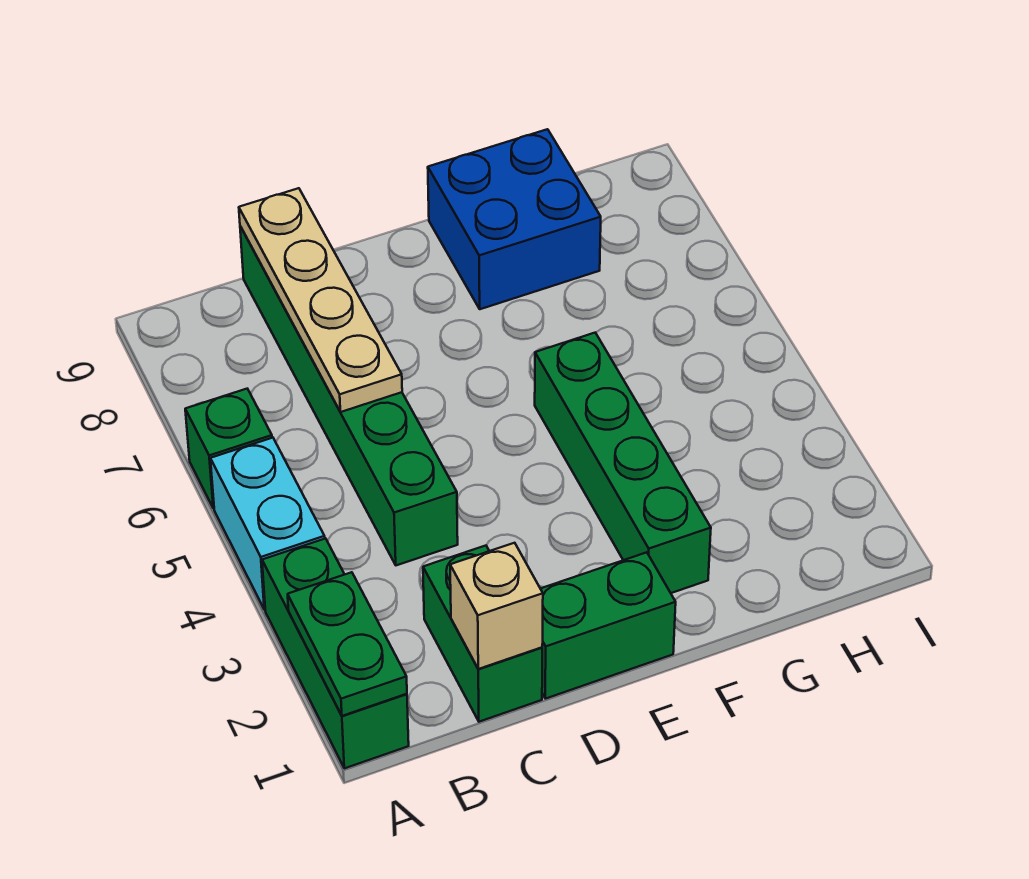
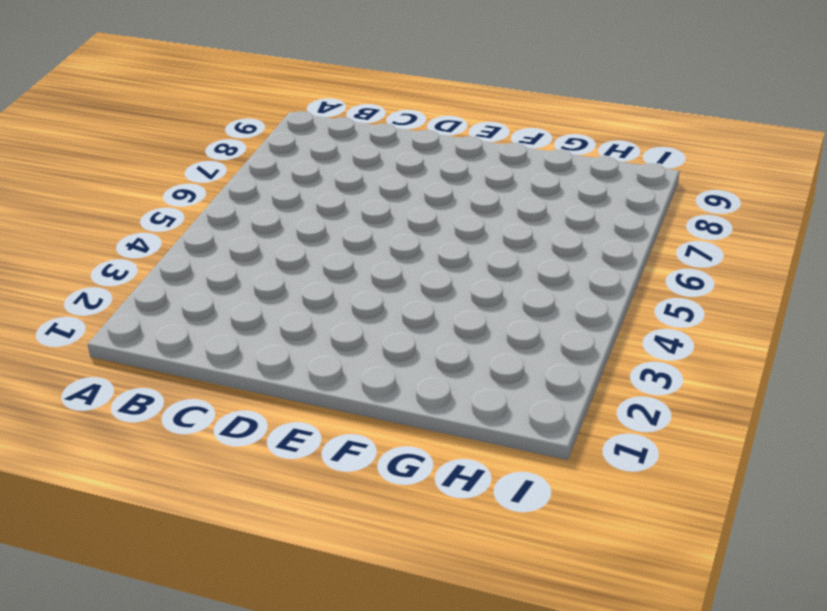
none -> green 1x3 brick [262,538,409,768]
none -> cyan 1x2 brick [210,438,325,610]

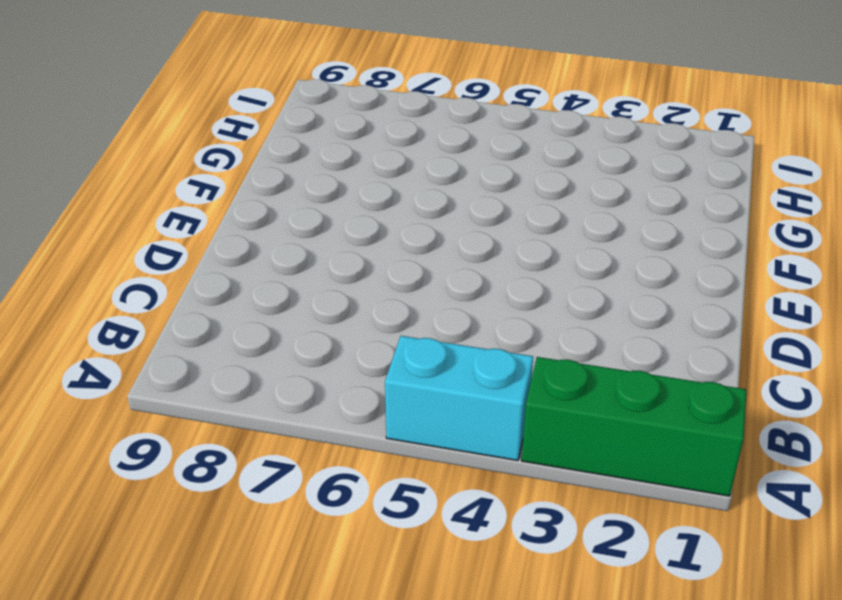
none -> green 1x1 brick [185,389,272,509]
none -> green 1x2 brick [423,546,542,722]

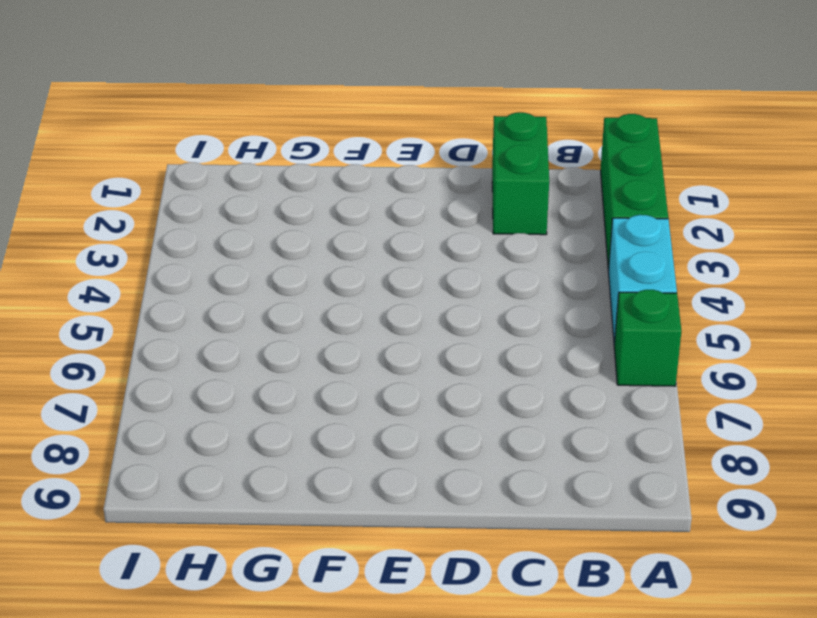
none -> green 1x6 brick [240,226,458,565]
none -> green 1x2 brick [541,552,676,699]

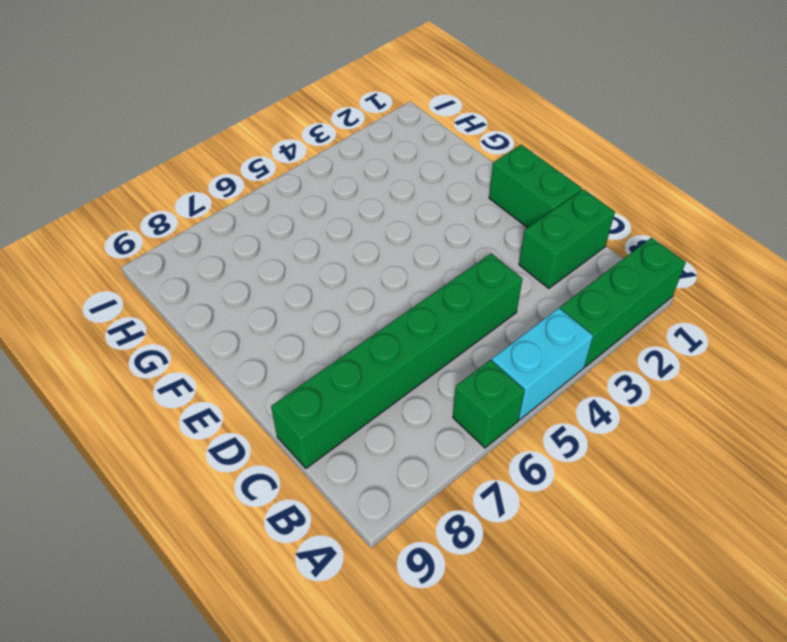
none -> green 1x4 brick [535,333,711,593]
none -> blue 2x2 brick [428,129,601,309]

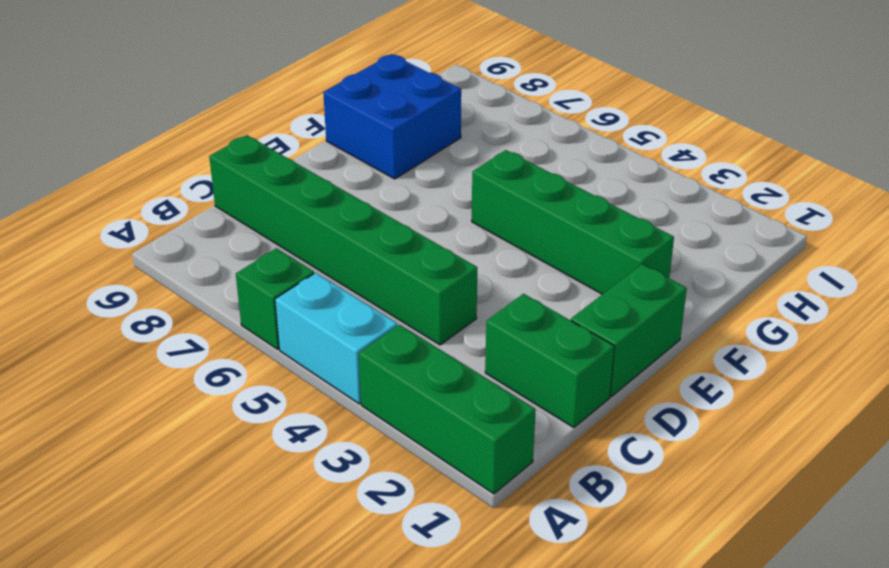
none -> green 1x2 plate [288,572,407,716]
none -> tan 1x1 brick [450,543,543,669]

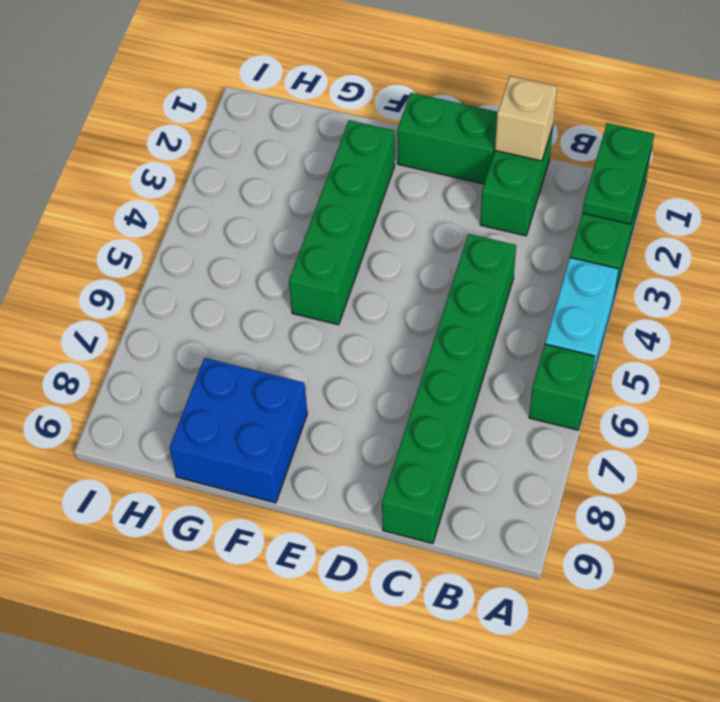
none -> tan 1x4 plate [239,188,402,412]

